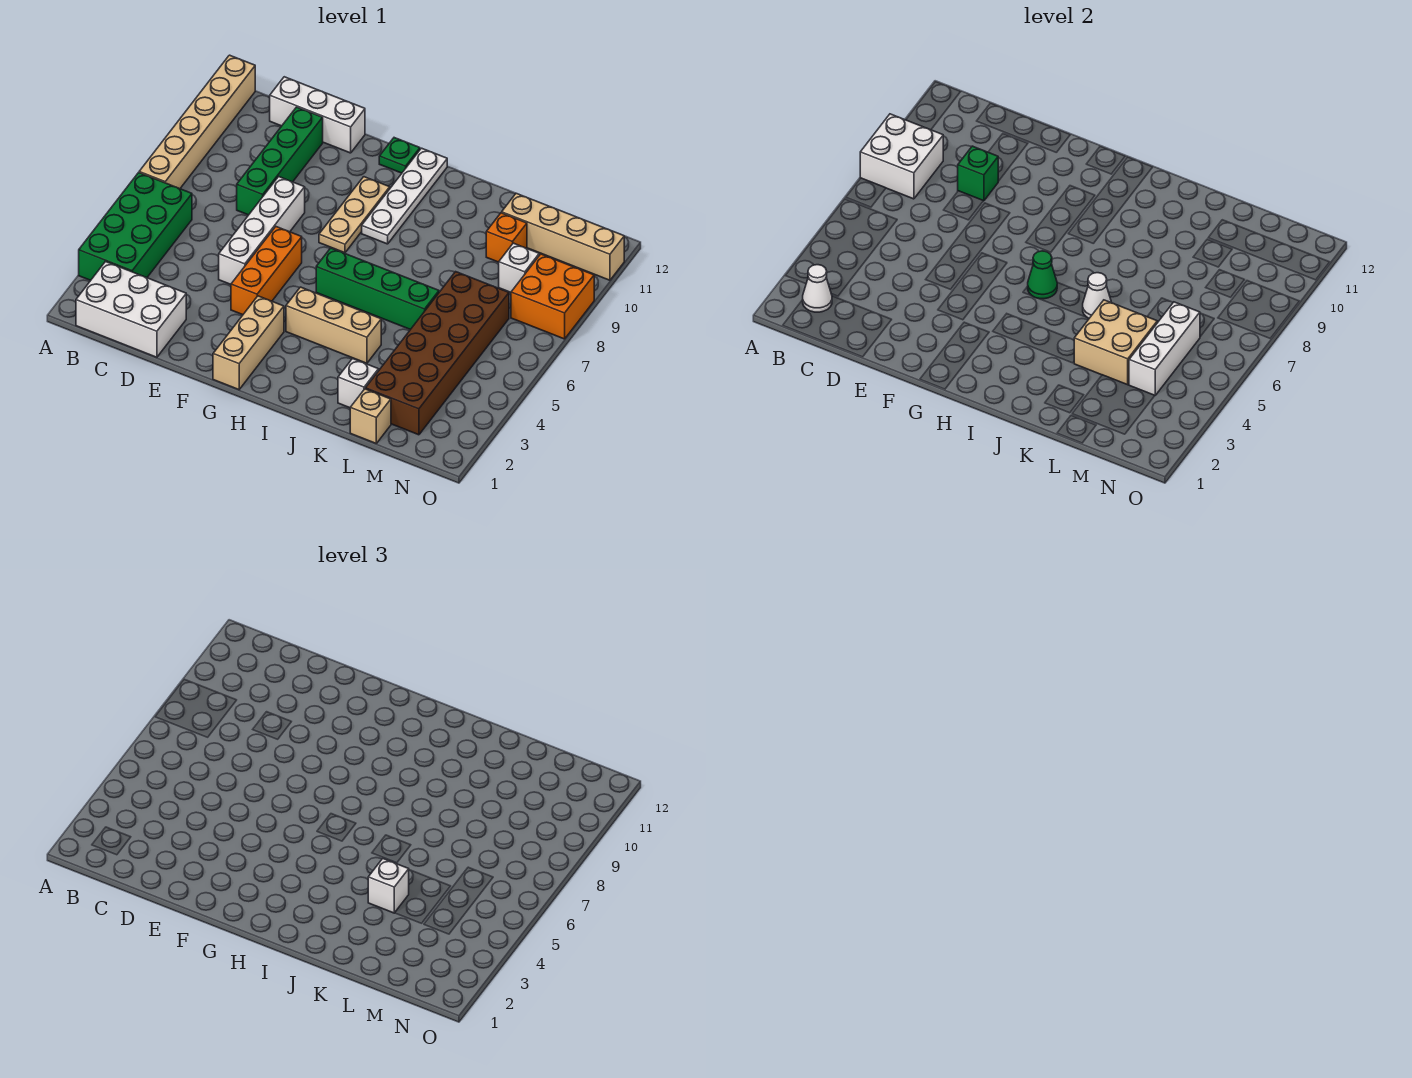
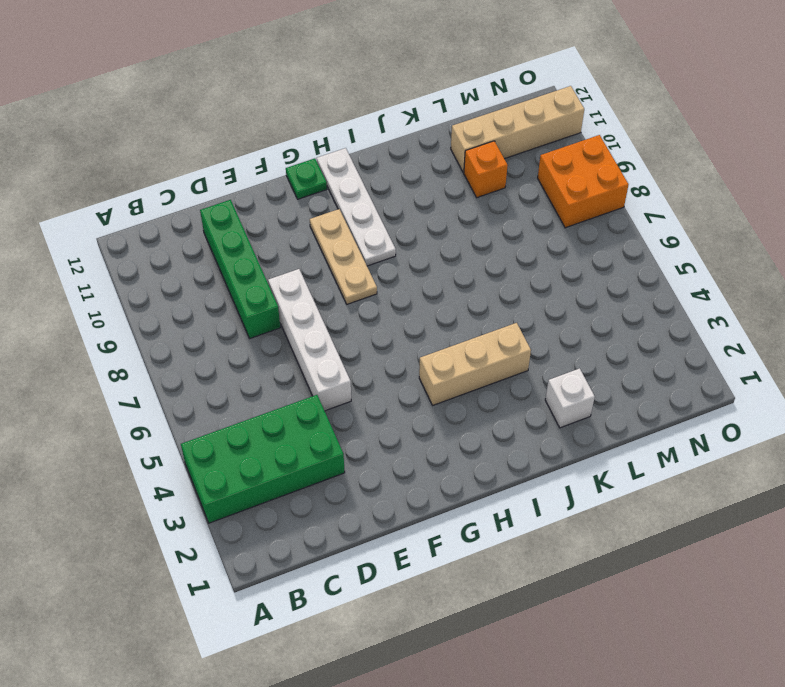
green 2x4 brick [181,395,345,523] -> green 2x4 brick turned to [79,173,192,280]
none -> tan 1x6 brick [139,55,255,189]
none -> white 2x3 brick [76,262,186,357]
none -> white 1x3 brick [270,77,365,153]

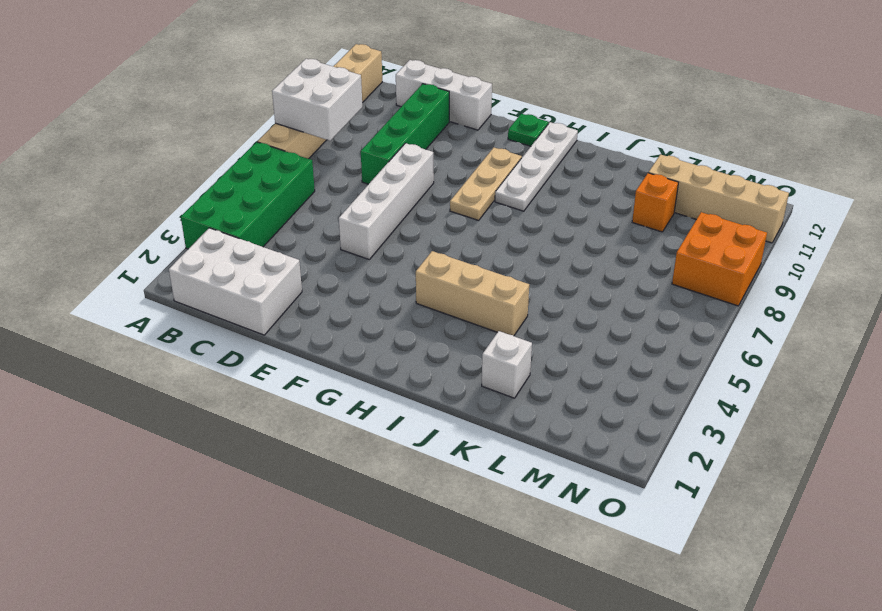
none -> orange 1x3 brick [231,227,302,315]
none -> tan 1x3 brick [213,296,284,390]
none -> green 1x4 brick [316,248,439,330]

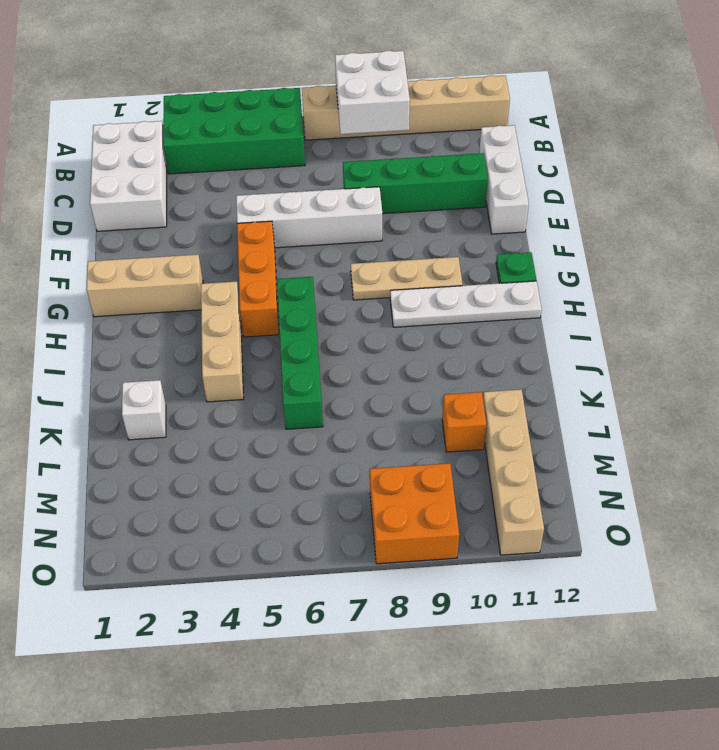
orange 1x3 brick [237,221,279,337] -> orange 1x3 brick turned to [231,227,302,315]
none -> tan 1x1 brick [350,389,391,443]
none -> brown 2x6 brick [365,272,509,435]
none -> white 1x1 brick [499,243,539,292]

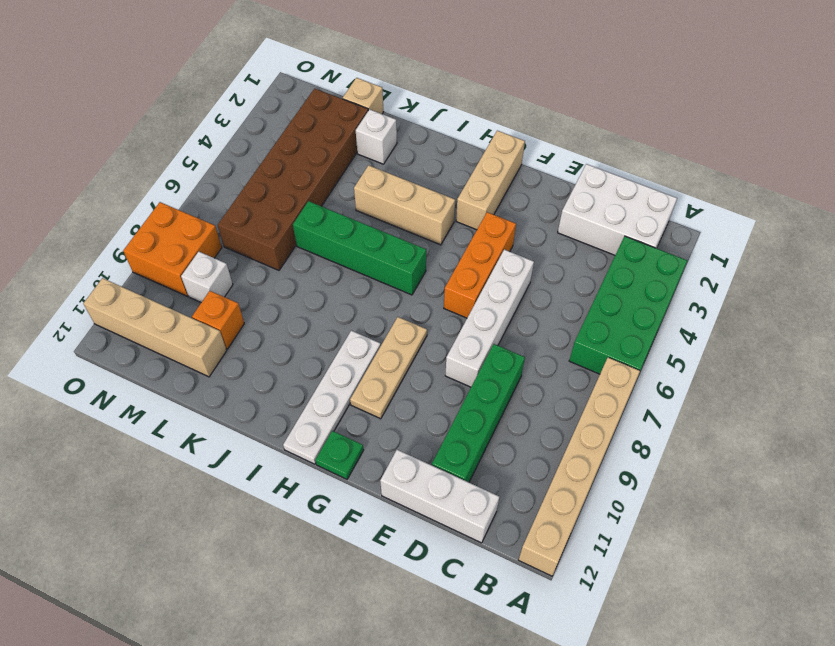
none -> white 2x2 brick [860,114,943,199]
none -> white 1x1 cone [803,265,832,312]
none -> green 1x1 brick [958,146,998,201]

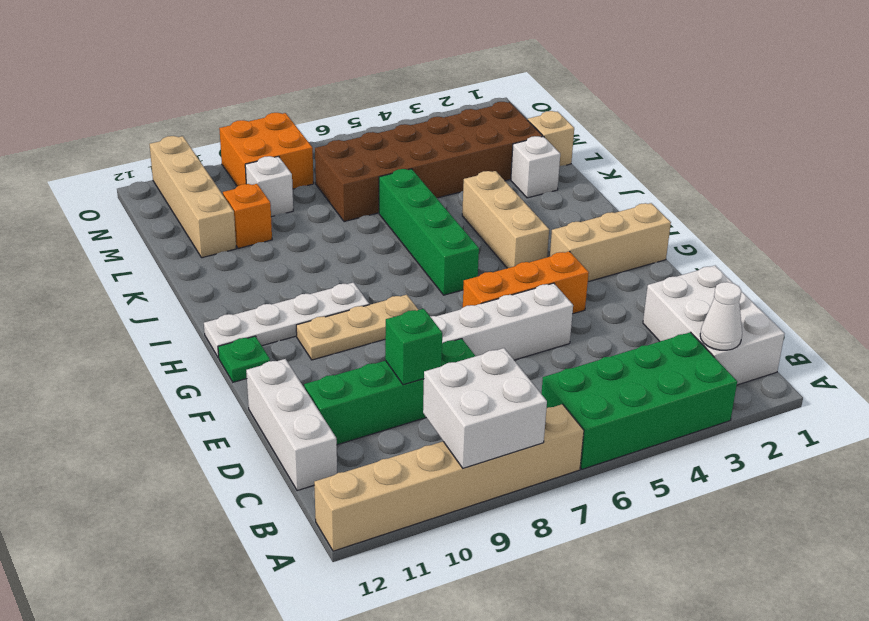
none -> green 1x1 cone [1028,251,1057,299]
none -> white 1x1 cone [1083,273,1111,318]
none -> tan 2x2 brick [1074,300,1157,385]

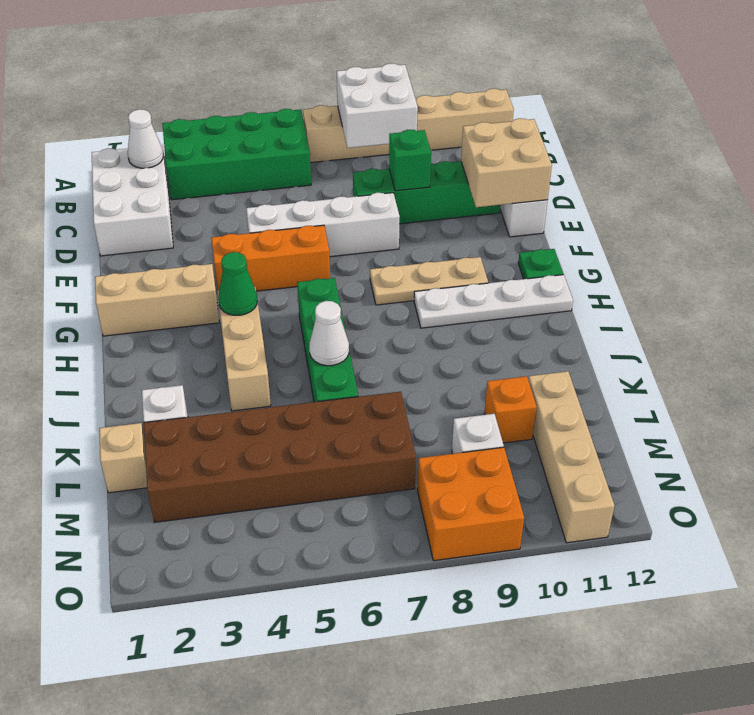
tan 2x2 brick [461,118,552,207] -> tan 2x2 brick moved to [1074,300,1157,385]
green 1x1 cone [218,252,257,315] -> green 1x1 cone moved to [1028,251,1057,299]
none -> white 1x3 brick [1129,302,1200,395]
none -> white 1x1 brick [368,859,409,913]

